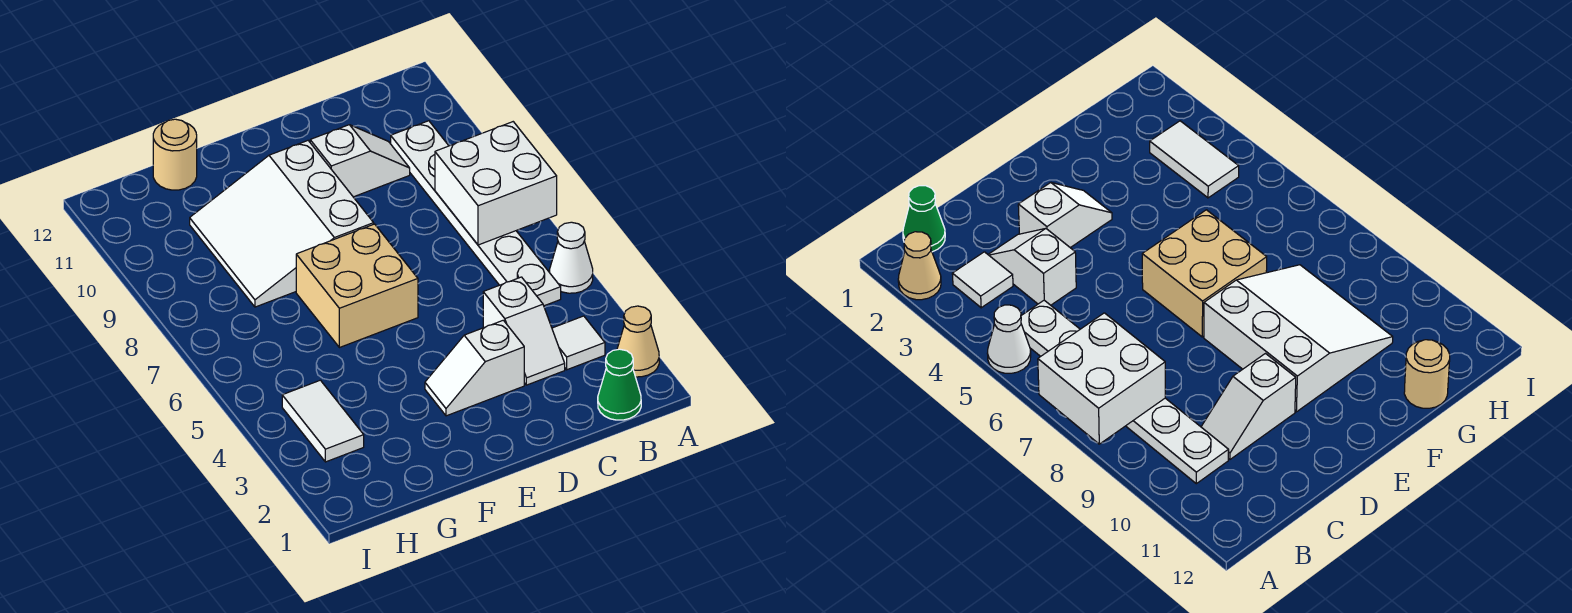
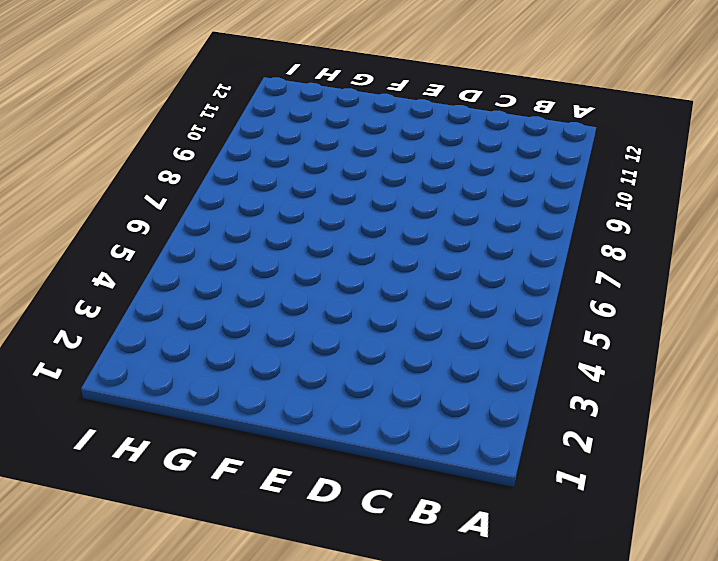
none -> tan 1x1 cone [617,306,659,377]
none -> white 1x1 cone [549,222,593,293]
none -> green 1x1 cone [598,349,641,420]

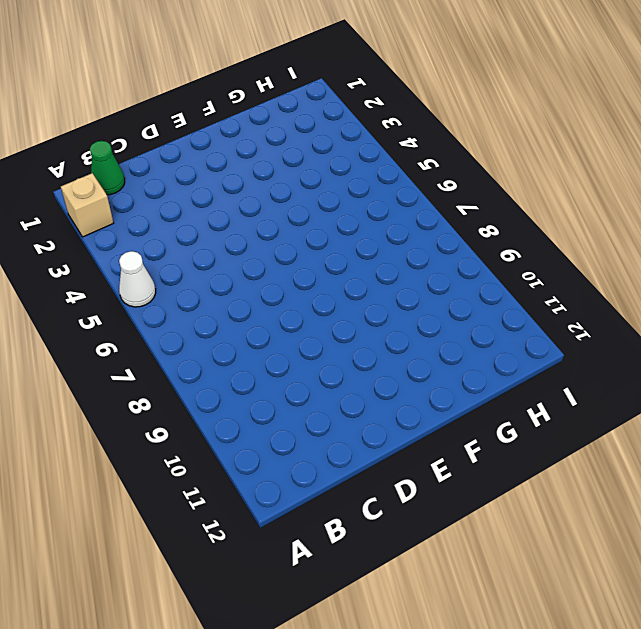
tan 1x1 brick [61,173,114,237] -> tan 1x1 cone [617,306,659,377]
none -> white 1x1 tile [552,316,605,370]
none -> white 1x6 plate [391,121,561,306]
none -> white 1x2 slope [483,277,565,385]

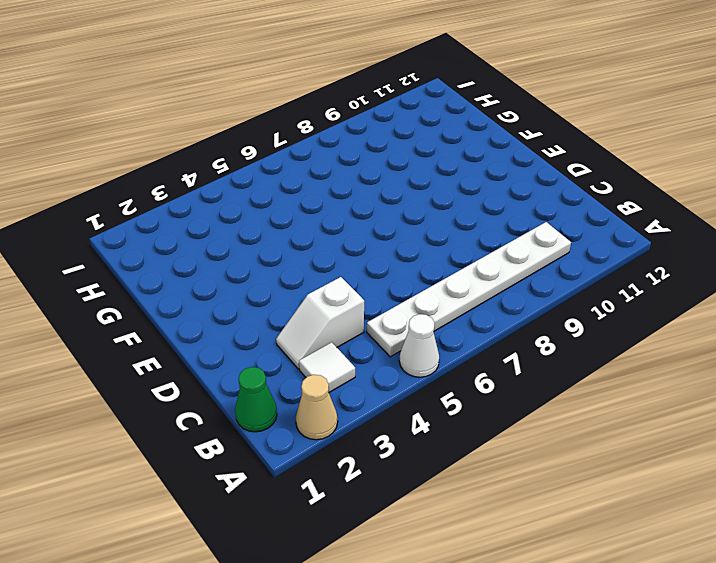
none -> white 1x2 slope [310,125,410,197]
none -> white 1x2 slope [425,320,524,416]
none -> tan 2x2 brick [296,224,418,348]

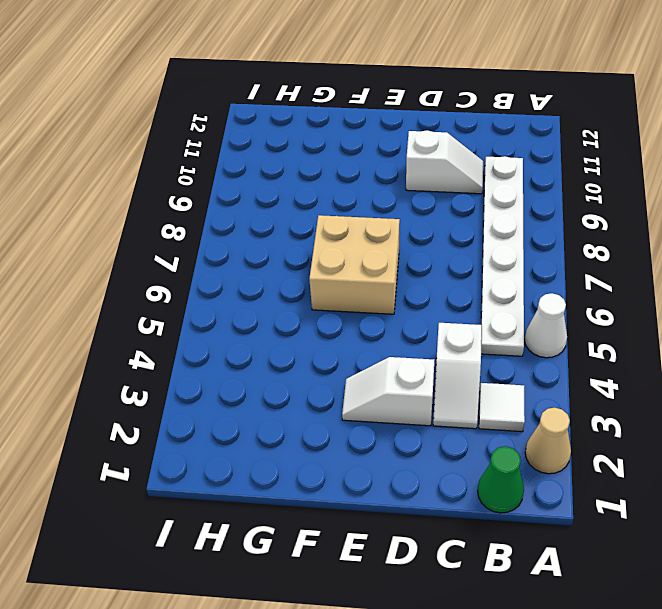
none -> white 3x3 slope [190,141,374,307]
none -> tan 1x1 round brick [153,119,197,190]
none -> white 1x2 tile [282,380,364,462]

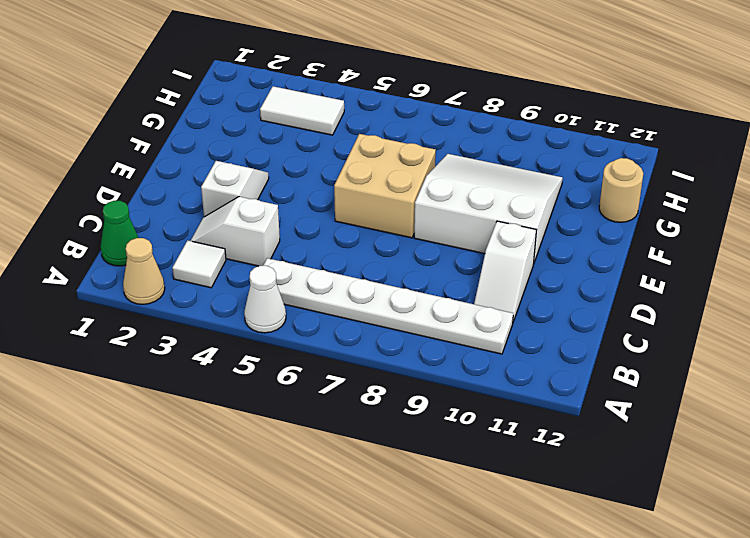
none -> white 2x2 brick [435,122,557,245]

